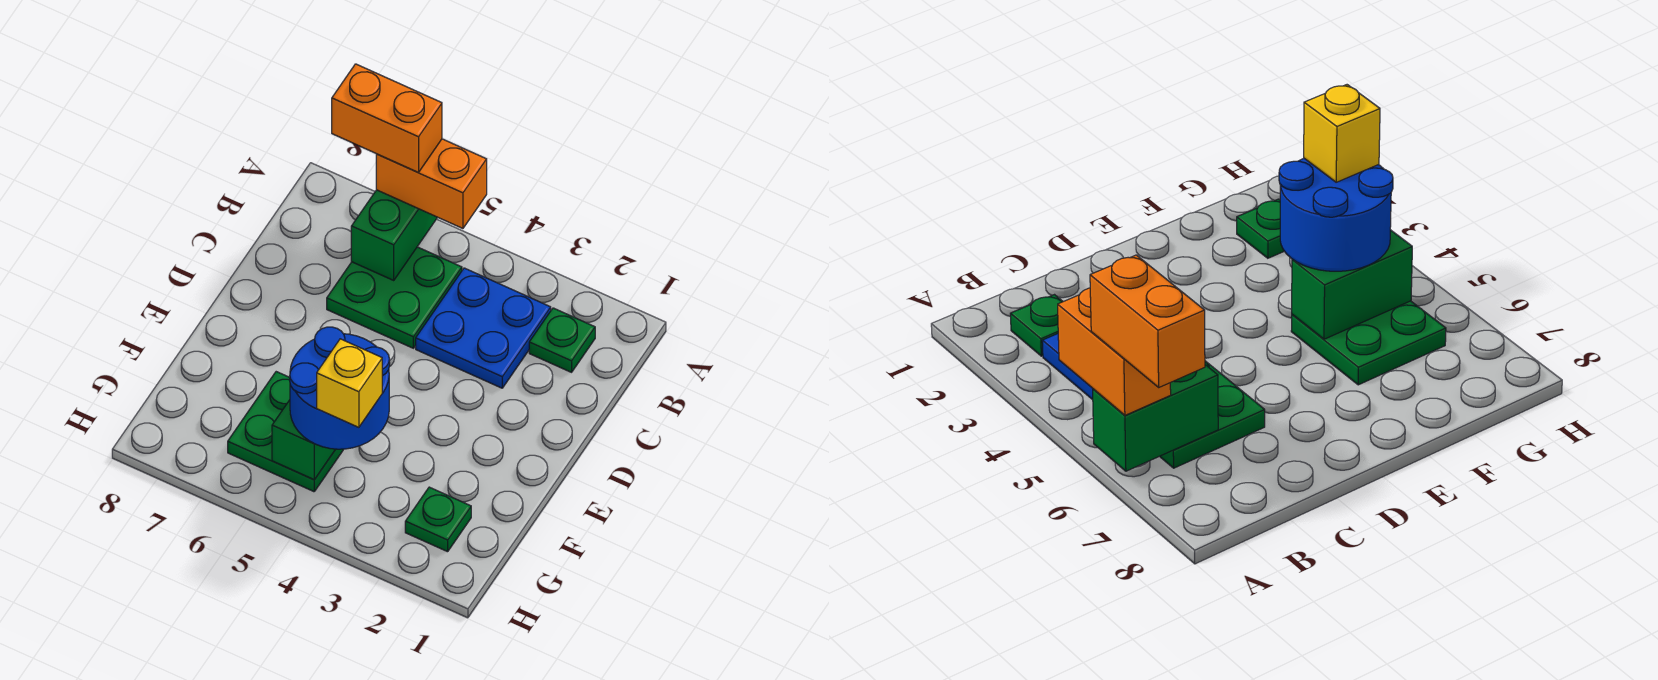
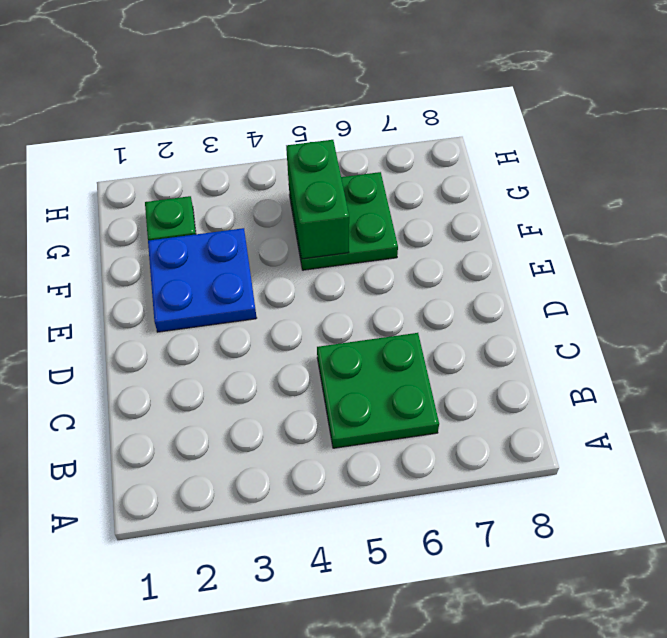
blue 2x2 plate [148,228,257,332] -> blue 2x2 plate moved to [416,268,551,388]
none -> green 1x1 plate [529,308,595,372]
none -> green 1x2 brick [351,190,438,280]

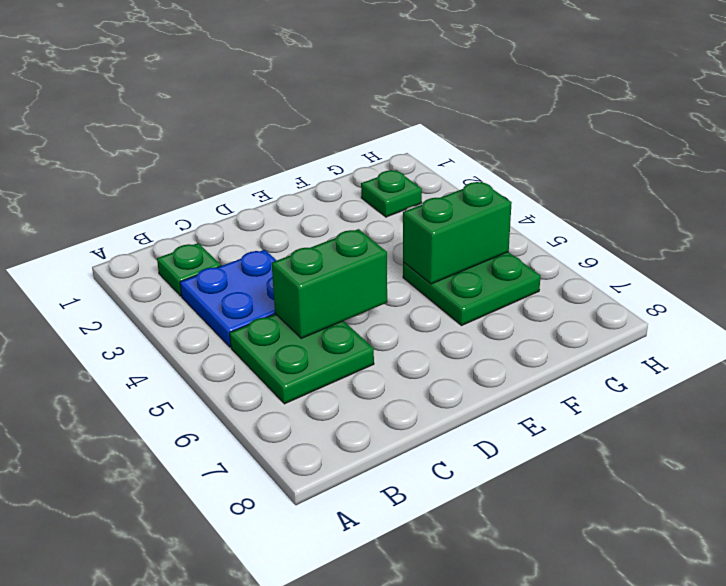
green 1x2 brick [272,229,387,338] -> green 1x2 brick moved to [351,190,438,280]
none -> orange 1x2 brick [376,139,487,229]
none -> blue 2x2 round brick [290,327,390,449]

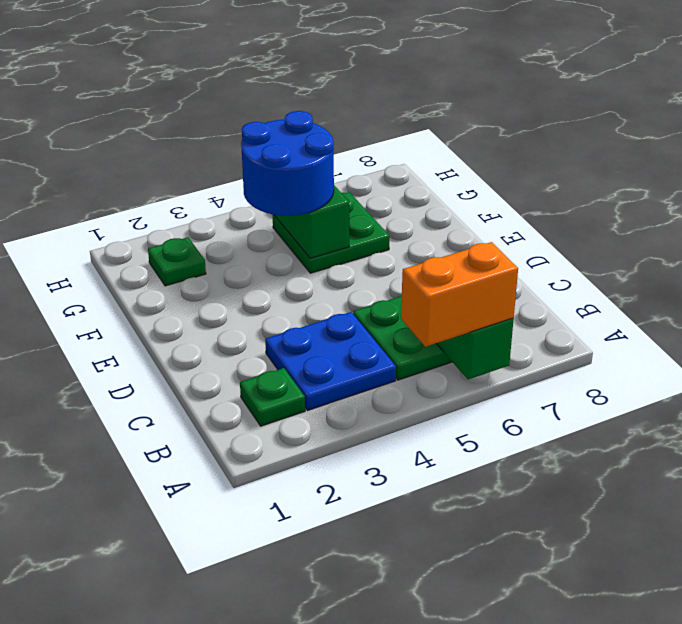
none -> orange 1x2 brick [332,64,442,172]
none -> yellow 1x1 brick [317,339,382,427]

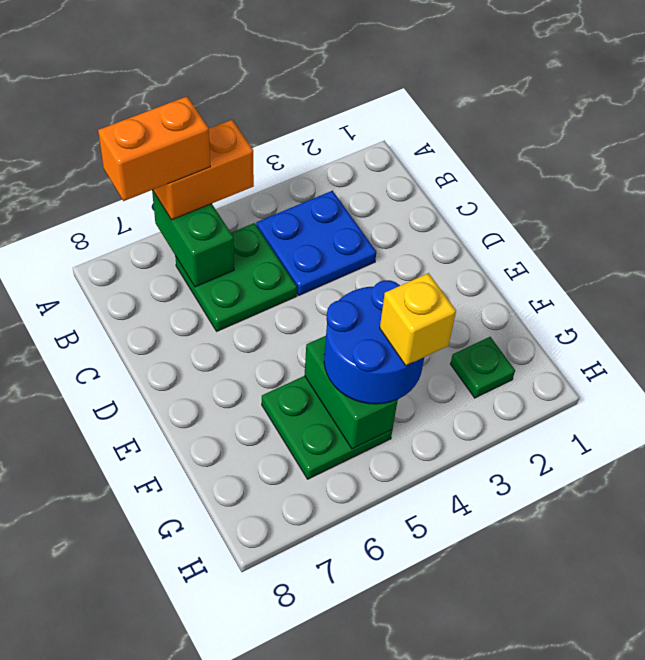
none -> green 1x1 plate [529,308,595,372]

